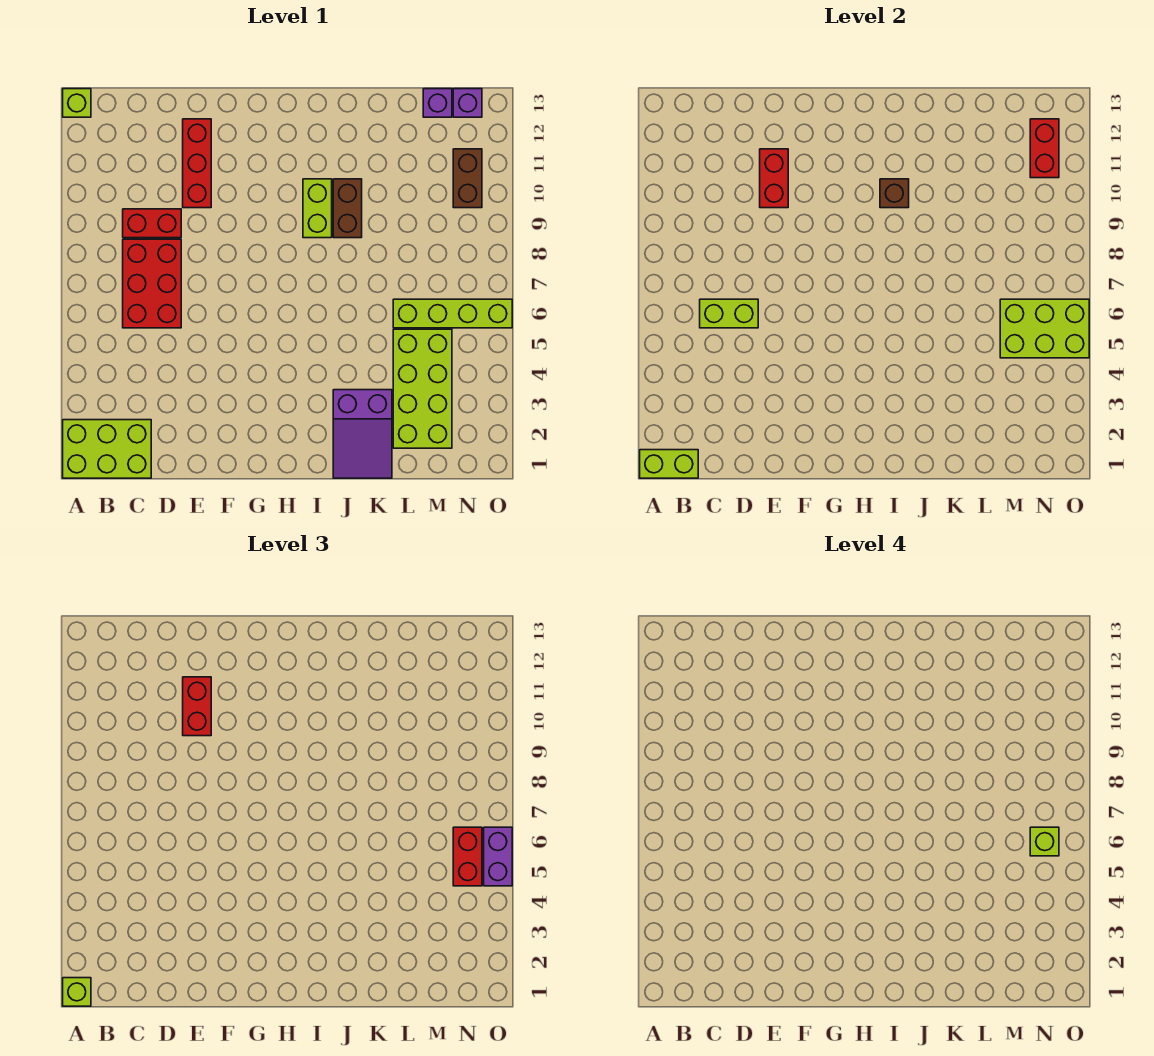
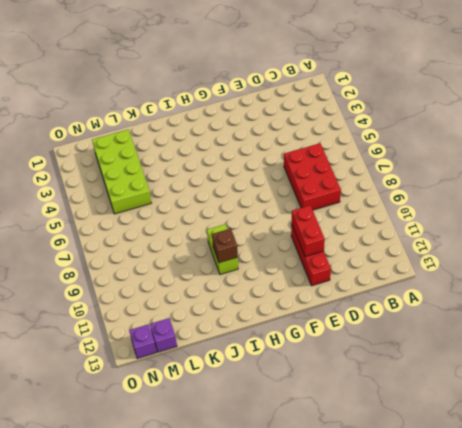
none -> lime 2x3 brick [63,420,151,478]
none -> lime 1x1 brick [63,89,91,117]
none -> red 1x2 brick [123,209,181,238]

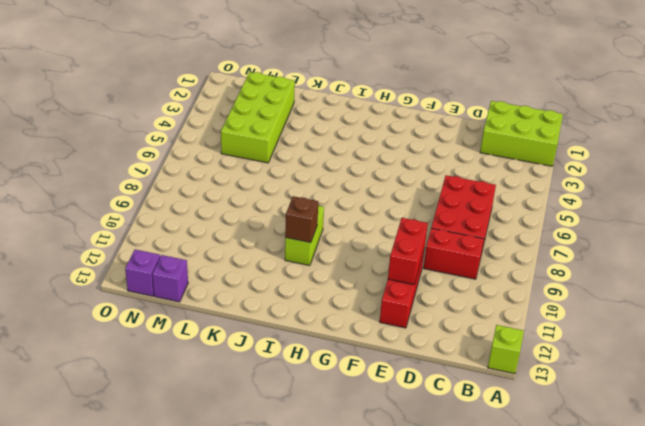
none -> purple 2x3 slope [333,390,392,478]
none -> brown 1x2 brick [333,179,362,238]
none -> lime 1x4 brick [393,299,512,328]

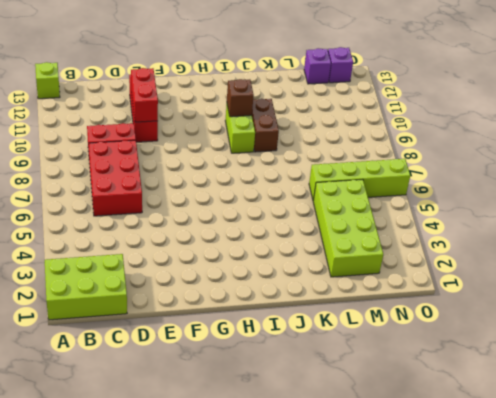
none -> purple 2x3 slope [333,390,392,478]
none -> brown 1x2 brick [453,149,482,208]
none -> lime 1x2 brick [640,450,698,478]

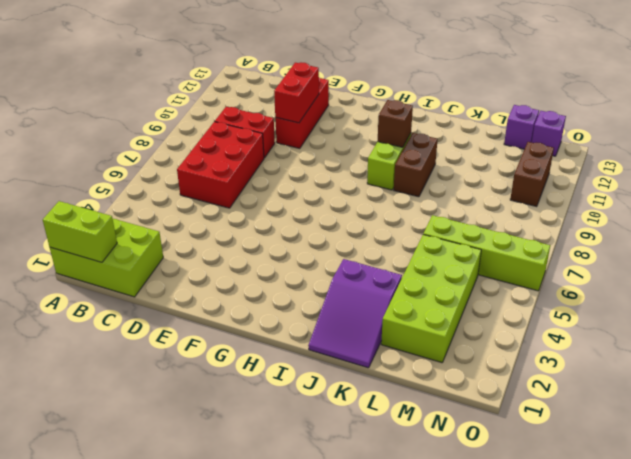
none -> lime 1x1 brick [63,89,91,117]
none -> lime 1x2 brick [700,299,758,328]
none -> lime 2x3 brick [1000,299,1089,358]

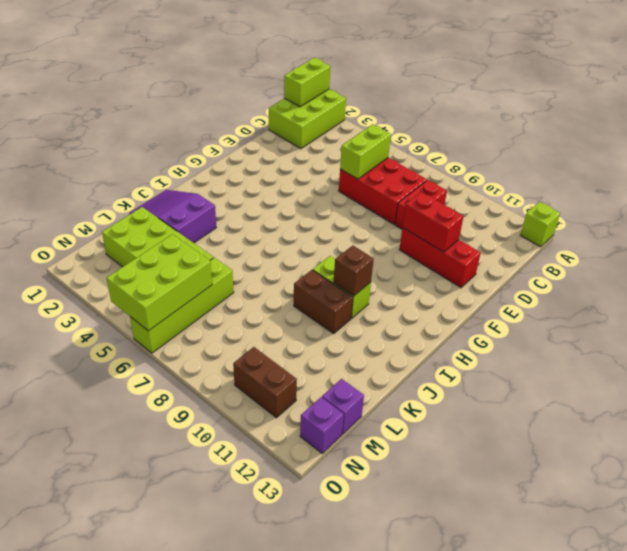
none -> red 1x2 brick [1030,119,1059,178]
none -> lime 1x1 brick [63,978,91,1006]
none -> red 1x2 brick [183,677,211,736]

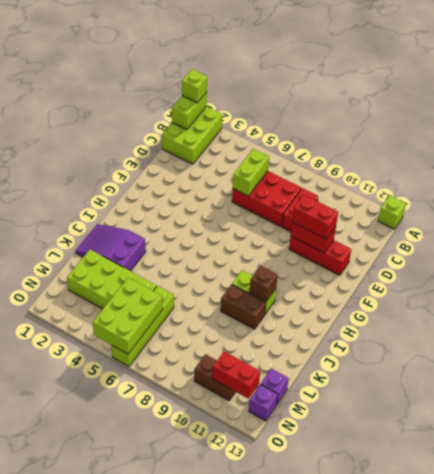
none -> red 1x2 brick [453,827,482,886]
none -> purple 1x2 brick [484,827,512,886]
none -> lime 1x1 brick [1030,827,1059,856]

